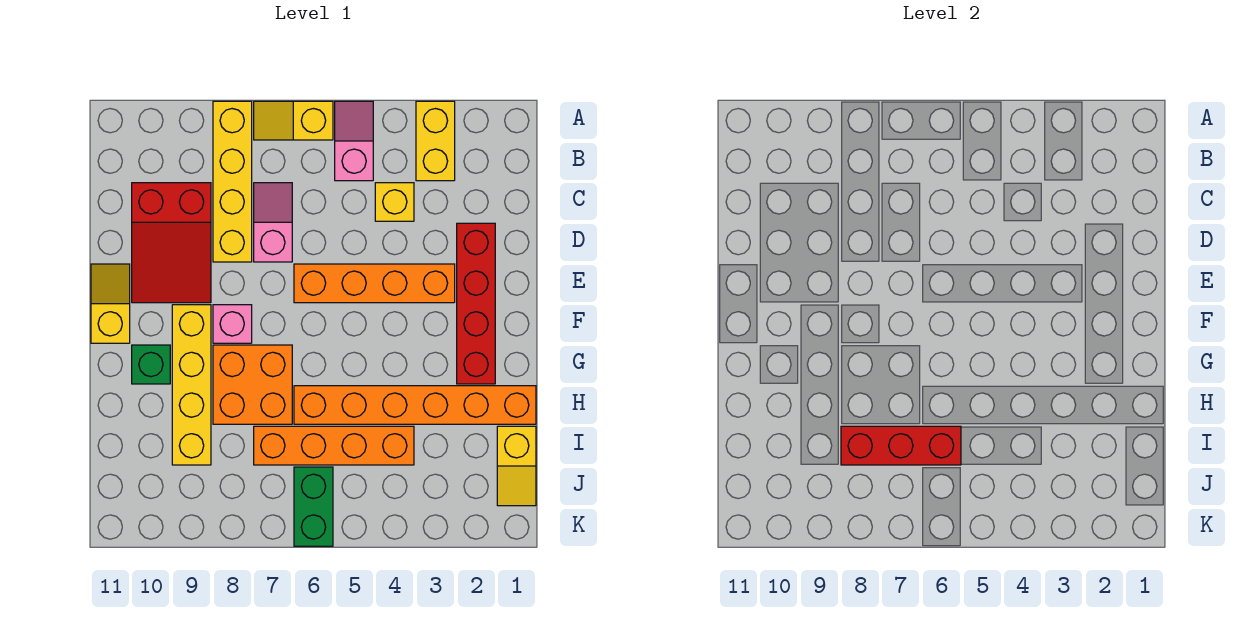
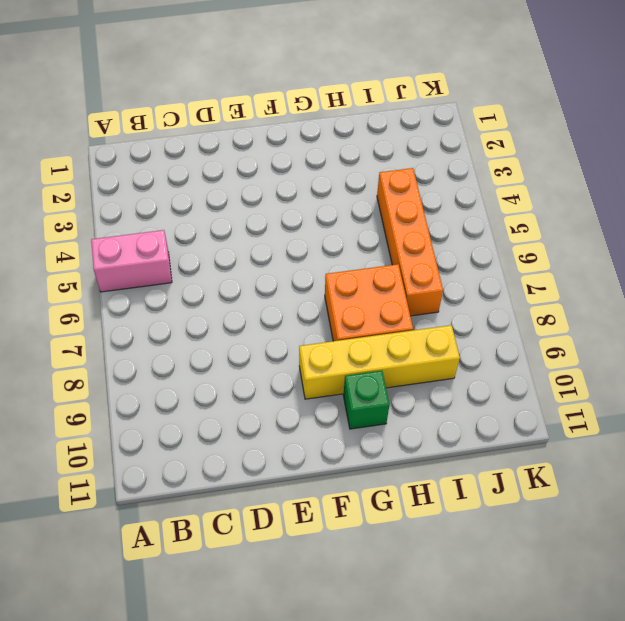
pink 1x2 brick [91,230,172,292] -> pink 1x2 slope [335,101,373,181]
none -> yellow 1x2 brick [416,101,455,181]
none -> yellow 1x2 slope [254,101,333,140]
none -> yellow 1x4 brick [213,101,252,262]

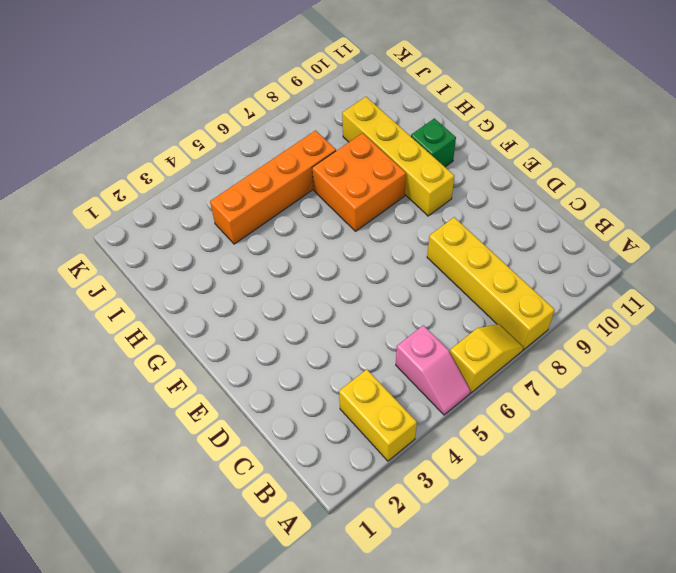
none -> yellow 1x1 brick [375,183,414,221]
none -> pink 1x2 slope [254,183,292,262]
none -> red 2x3 slope [132,183,211,303]

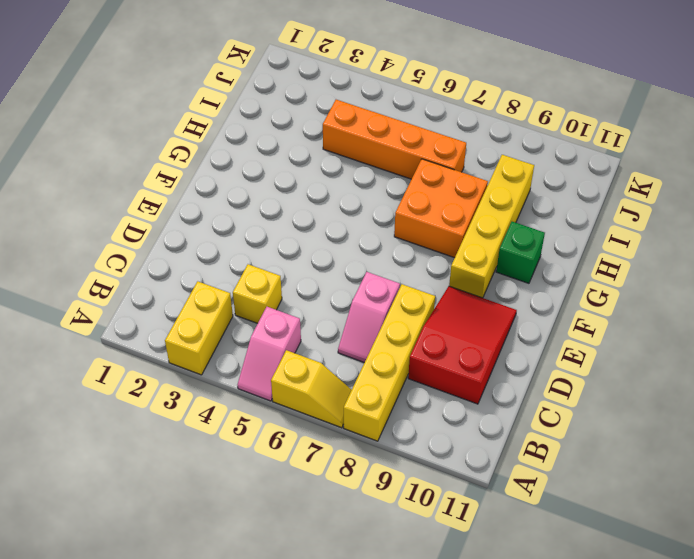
none -> red 1x4 brick [457,223,495,384]
none -> orange 1x4 brick [294,264,455,303]
none -> yellow 1x2 slope [91,264,130,343]

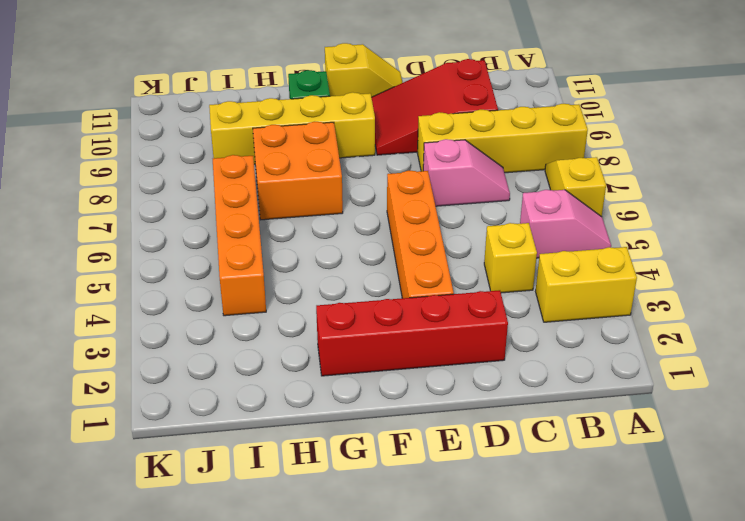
none -> pink 1x1 brick [213,305,252,343]
none -> orange 1x6 brick [294,386,536,424]
none -> yellow 1x2 slope [497,426,536,506]

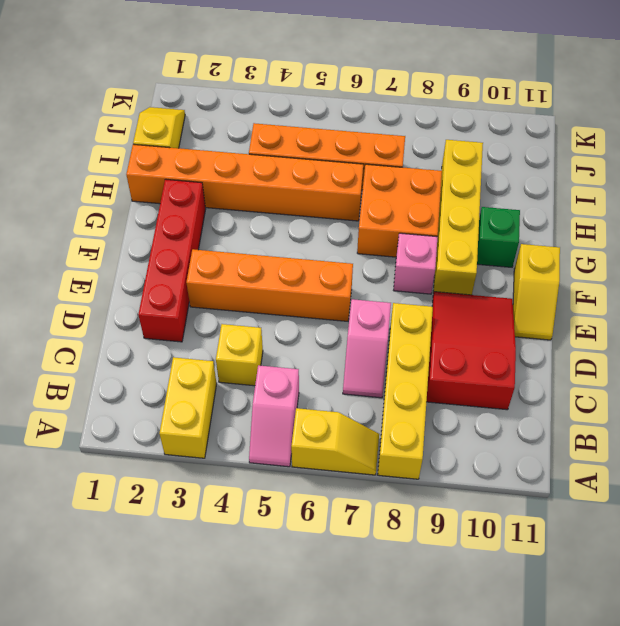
none -> green 1x2 brick [294,467,333,546]
none -> red 1x3 brick [841,426,961,465]

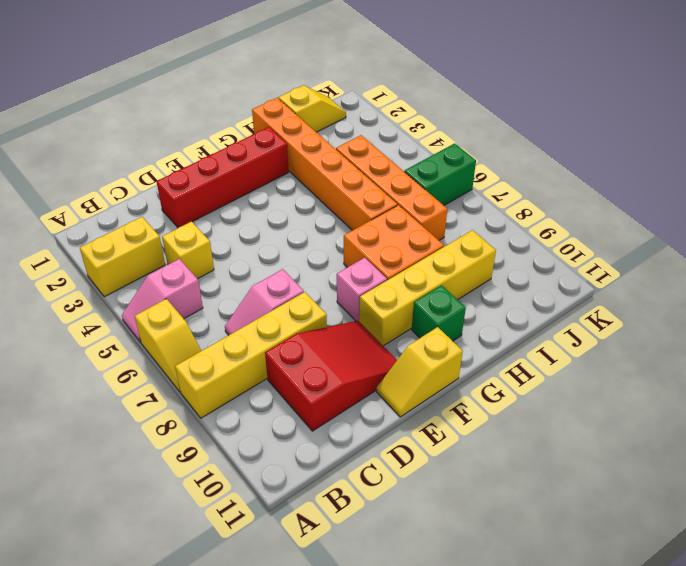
none -> orange 1x4 brick [294,264,455,303]
none -> red 1x3 brick [841,426,961,465]

